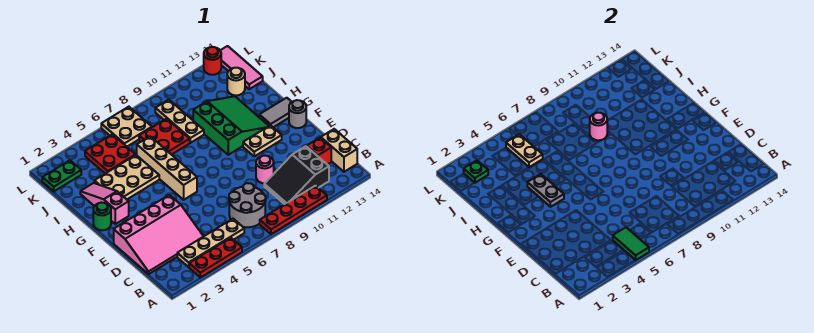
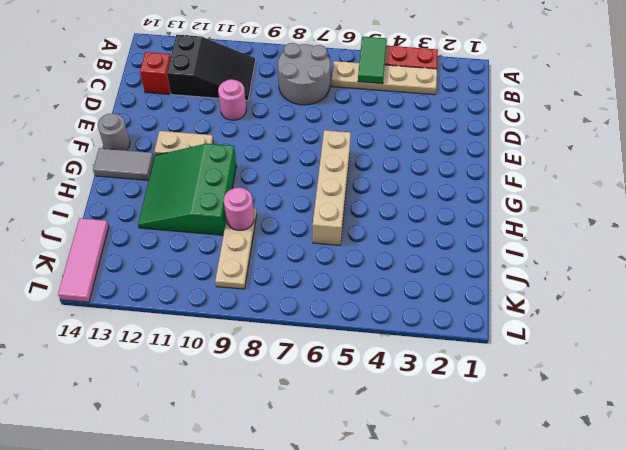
none -> red 1x4 plate [260,186,327,234]
none -> tan 1x2 brick [321,129,357,172]
none -> pink 3x4 slope [114,195,204,274]
none -> green 1x1 round brick [93,202,111,230]

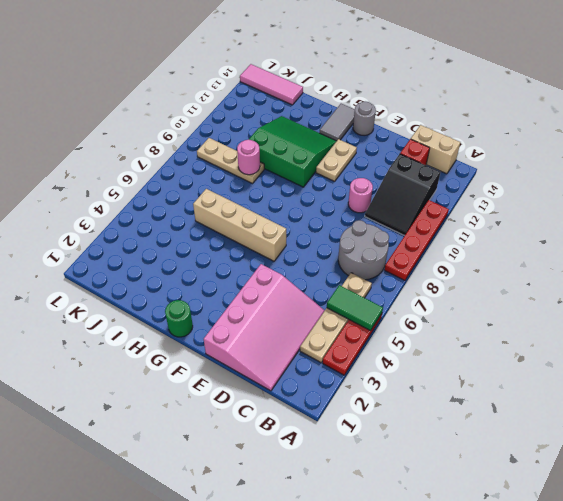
none -> pink 1x3 slope [80,183,129,224]
none -> tan 2x3 plate [94,155,159,199]
none -> red 2x2 plate [139,119,190,155]
none -> red 2x2 plate [85,134,135,174]

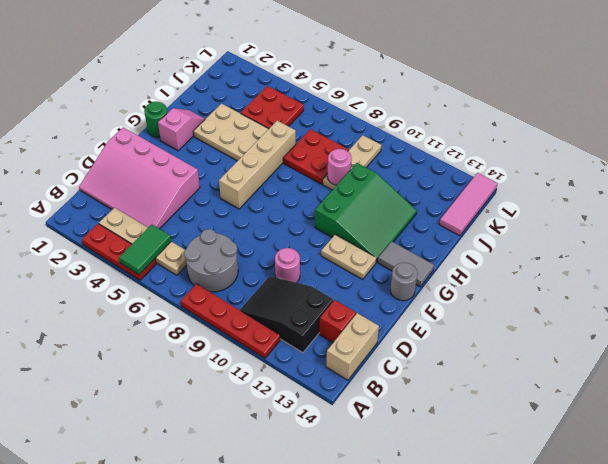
pink 1x2 slope [158,108,205,151] -> pink 1x3 slope [80,183,129,224]
none -> tan 1x1 round brick [227,68,245,95]
none -> green 1x2 plate [42,160,81,192]
none -> tan 2x2 plate [101,107,152,147]
none -> red 1x1 round brick [204,47,221,75]

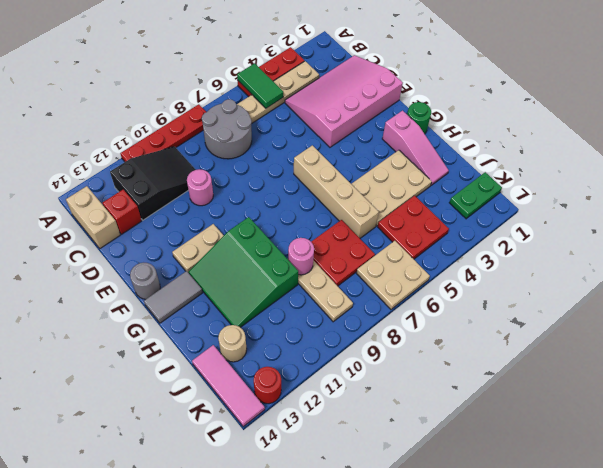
none -> grey 1x2 plate [527,174,564,207]
none -> tan 1x2 plate [506,134,543,167]
none -> green 1x1 plate [464,160,488,183]

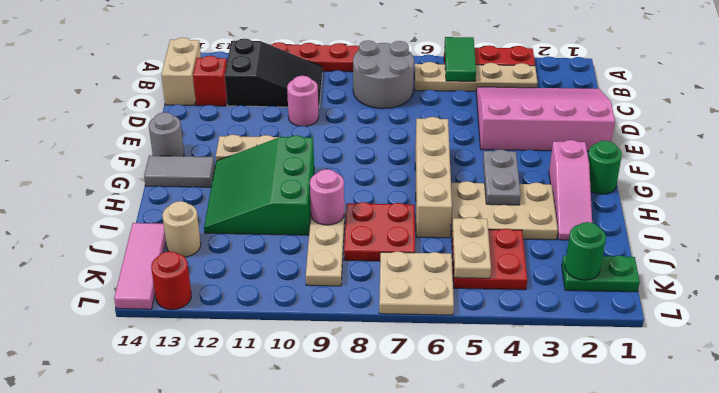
green 1x1 round brick [565,222,606,280] -> green 1x1 plate [464,160,488,183]

